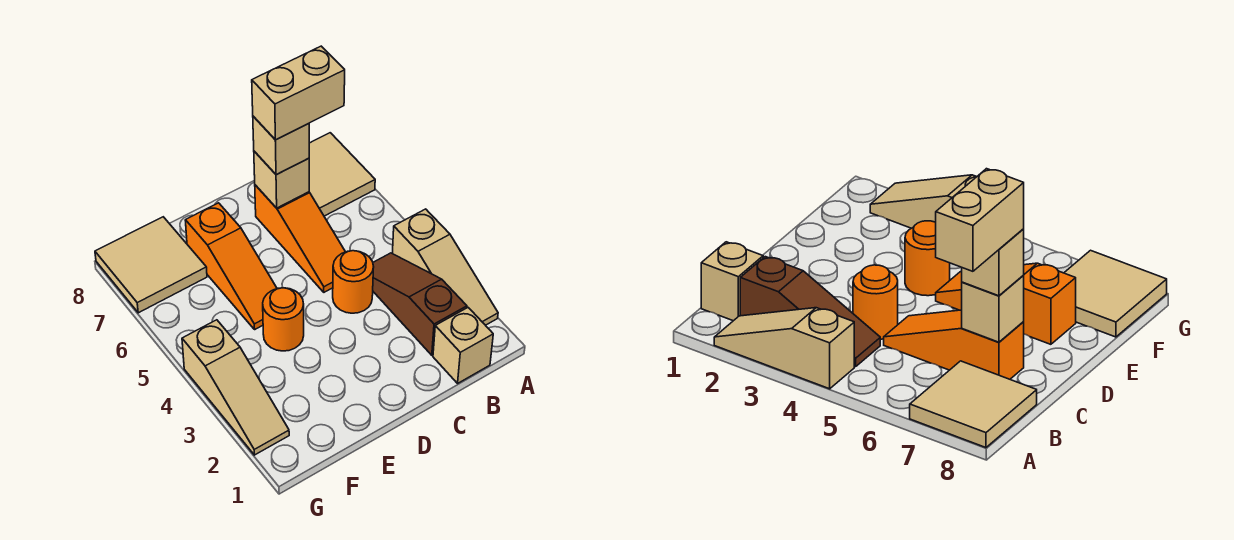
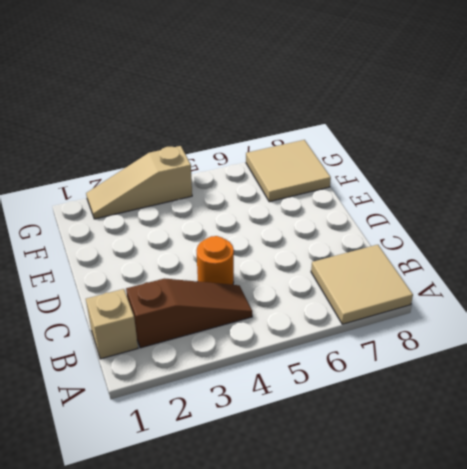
none -> tan 1x3 slope [392,209,498,325]
none -> orange 1x3 slope [255,185,345,292]
none -> orange 1x1 round brick [263,288,304,351]

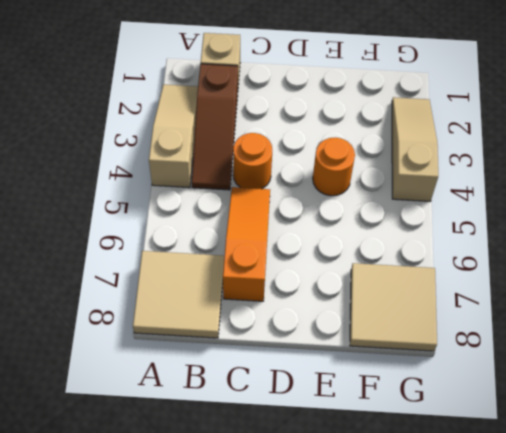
none -> orange 1x3 slope [185,203,277,329]
none -> tan 1x1 brick [254,151,309,208]
none -> tan 1x1 brick [253,116,309,175]

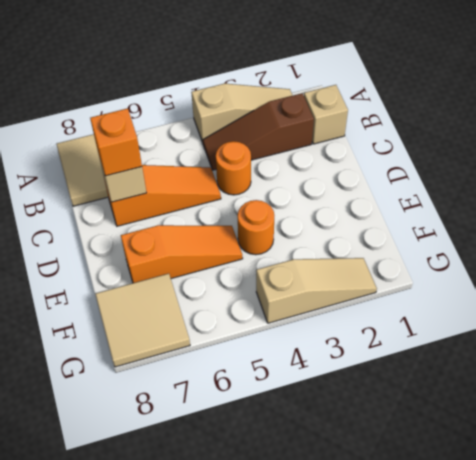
orange 1x1 brick [90,108,142,176] -> tan 1x1 brick [253,116,309,175]
none -> tan 1x2 brick [252,46,345,140]

